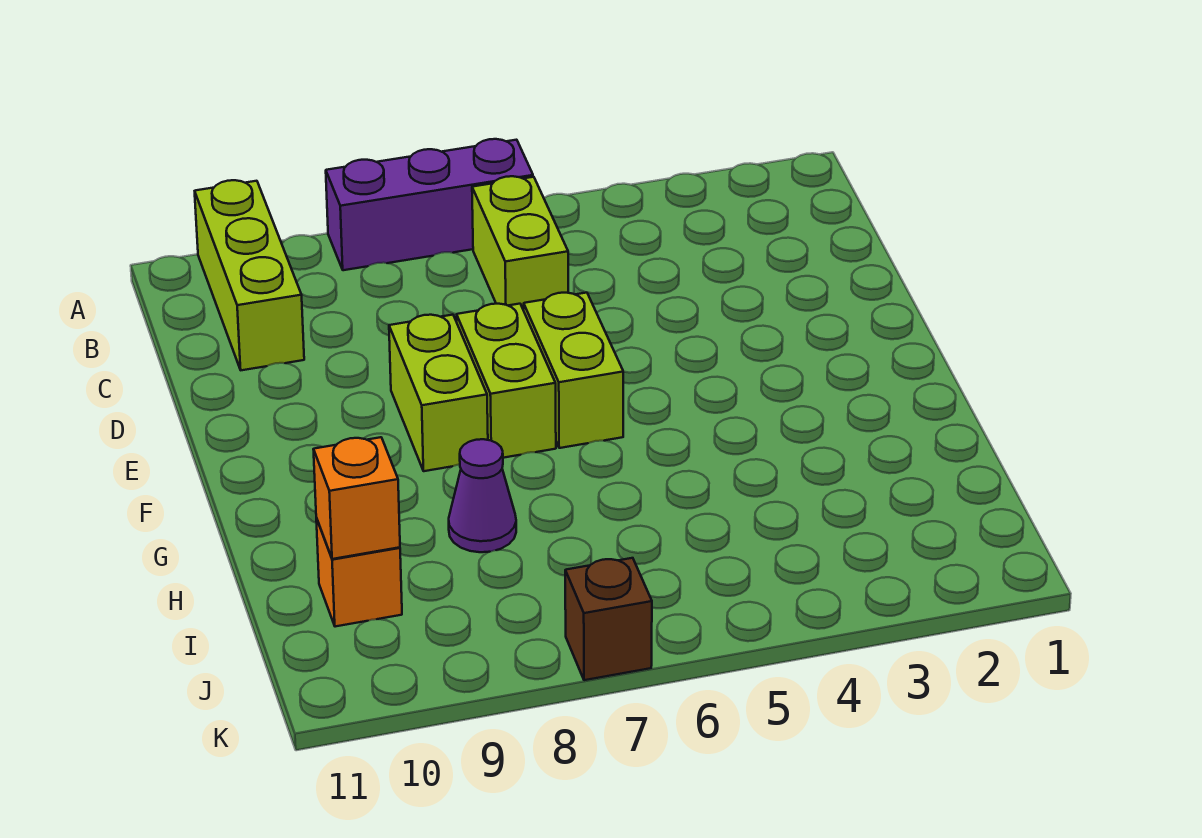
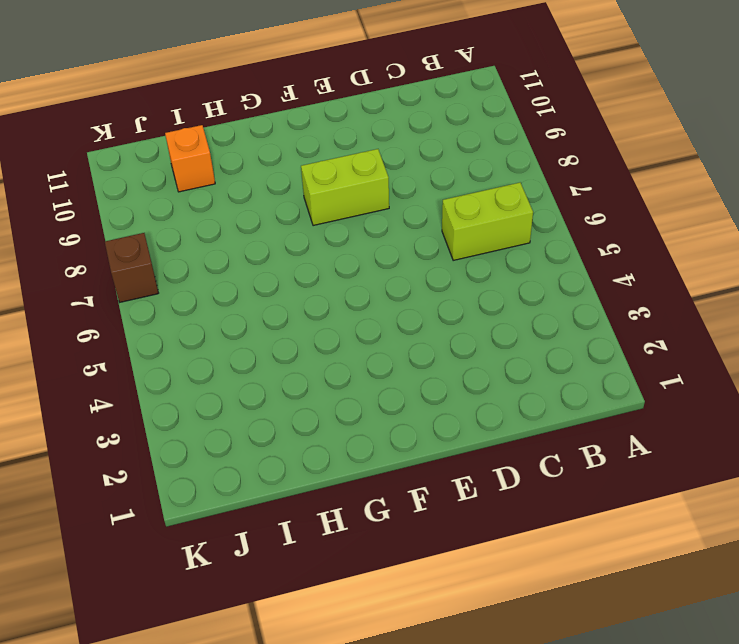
none -> purple 1x3 brick [326,139,533,270]
none -> lime 1x3 brick [195,180,304,370]

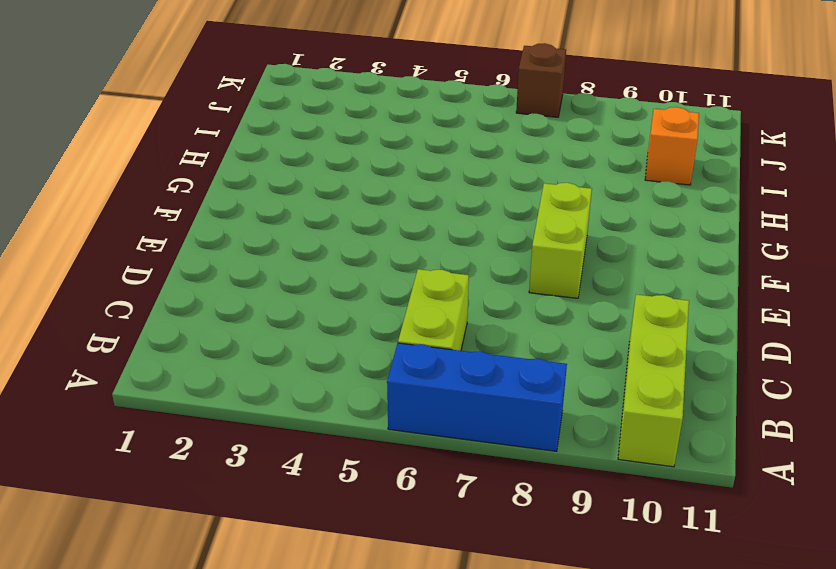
blue 1x3 brick [387,343,567,451] -> purple 1x3 brick [326,139,533,270]
none -> lime 1x2 brick [524,293,623,448]
none -> lime 1x2 brick [457,304,556,458]

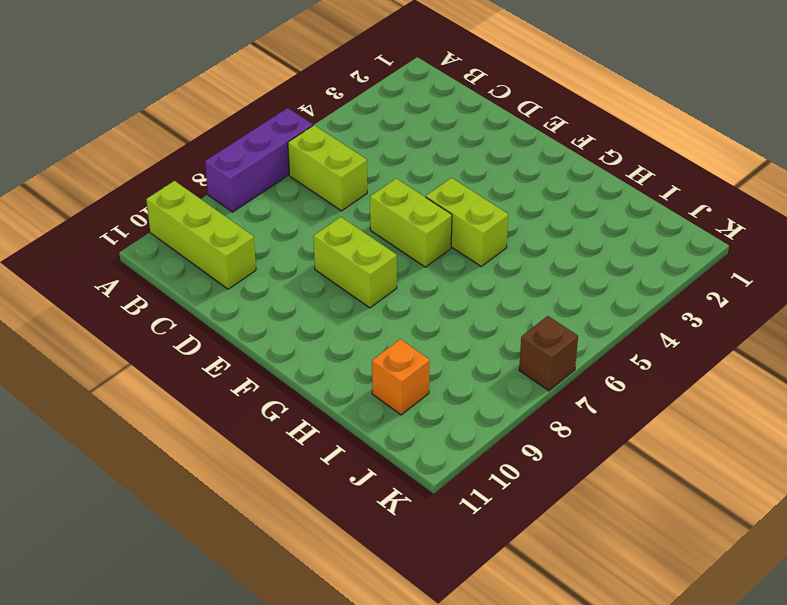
lime 1x2 brick [426,178,508,266] -> lime 1x2 brick moved to [457,304,556,458]
none -> purple 1x1 cone [449,439,516,552]
none -> orange 1x1 brick [313,437,400,559]

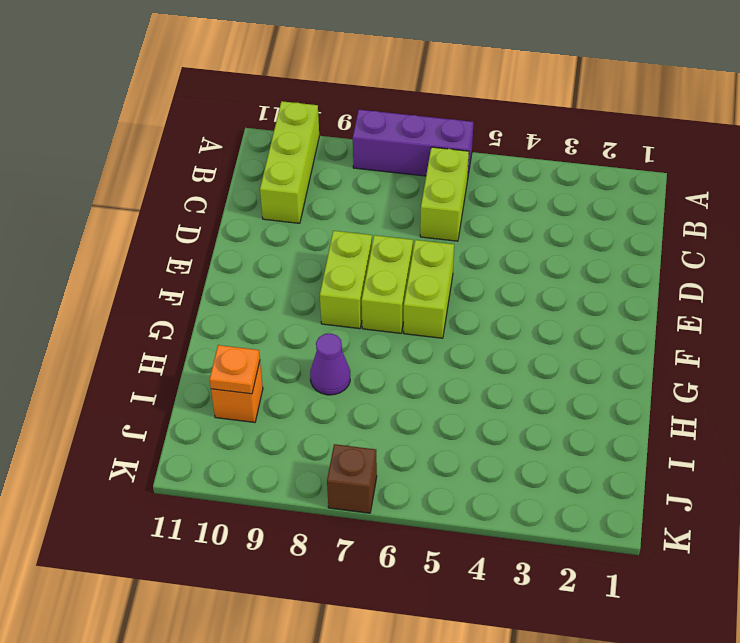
orange 1x1 plate [210,345,260,394] -> orange 1x1 brick [313,437,400,559]

